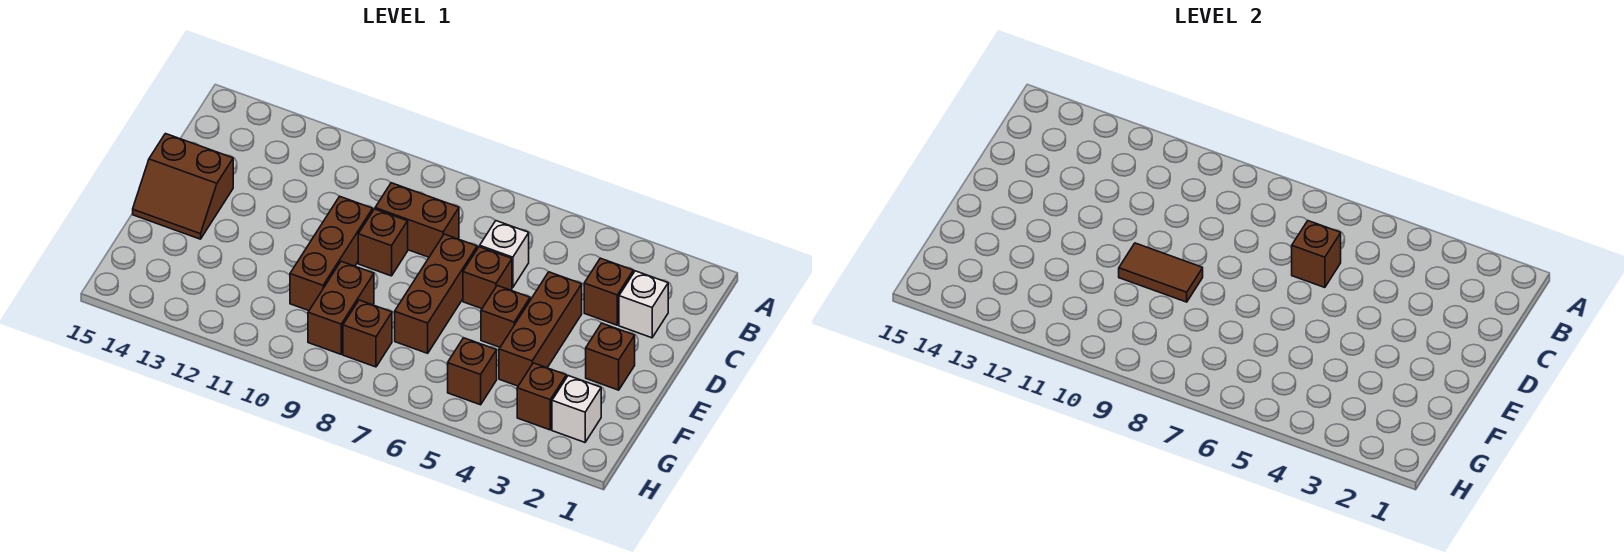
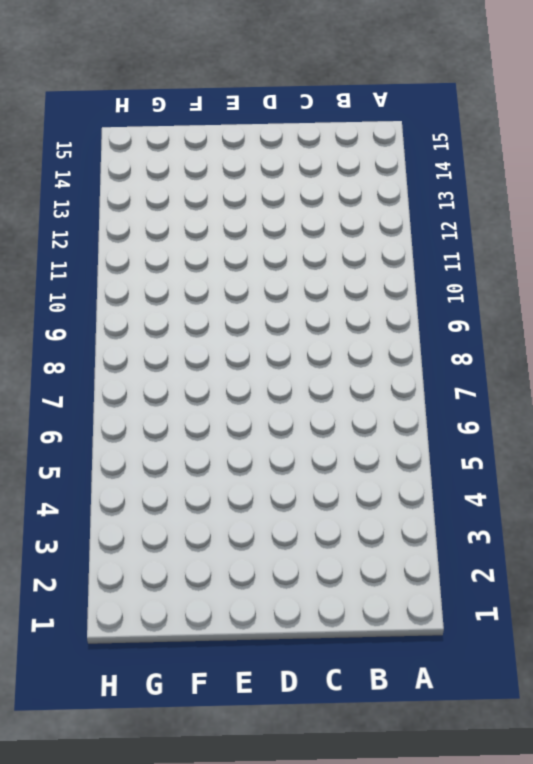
none -> white 1x1 brick [619,271,668,338]
none -> brown 1x1 brick [584,258,633,325]
none -> white 1x1 brick [480,221,529,288]

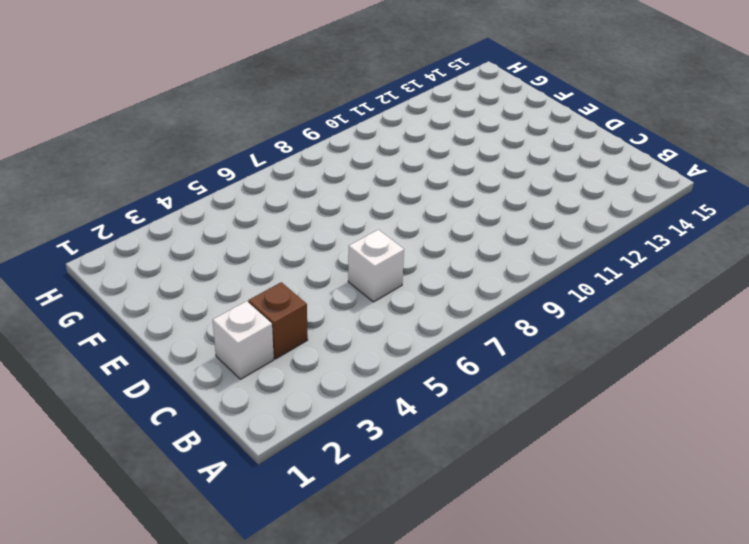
none -> brown 1x2 brick [375,183,459,257]
none -> brown 1x3 brick [499,272,582,386]
none -> brown 1x1 brick [463,247,512,309]

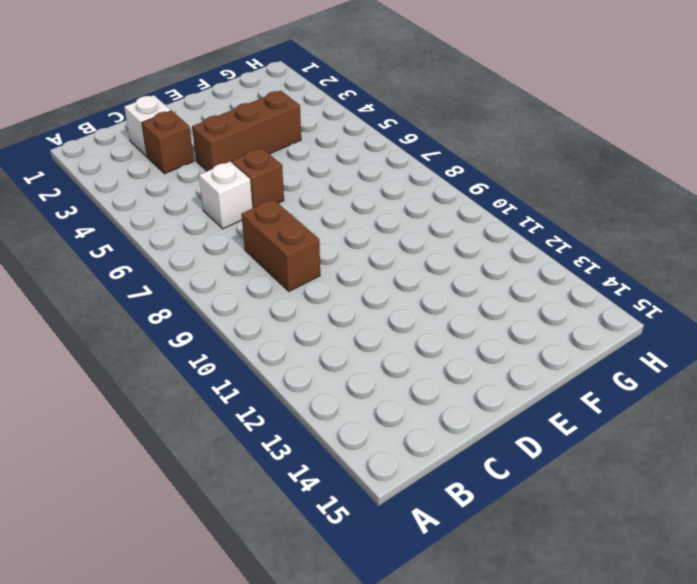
none -> brown 1x3 brick [395,234,477,353]
none -> brown 1x1 brick [358,209,408,276]
none -> brown 1x3 brick [290,196,373,311]

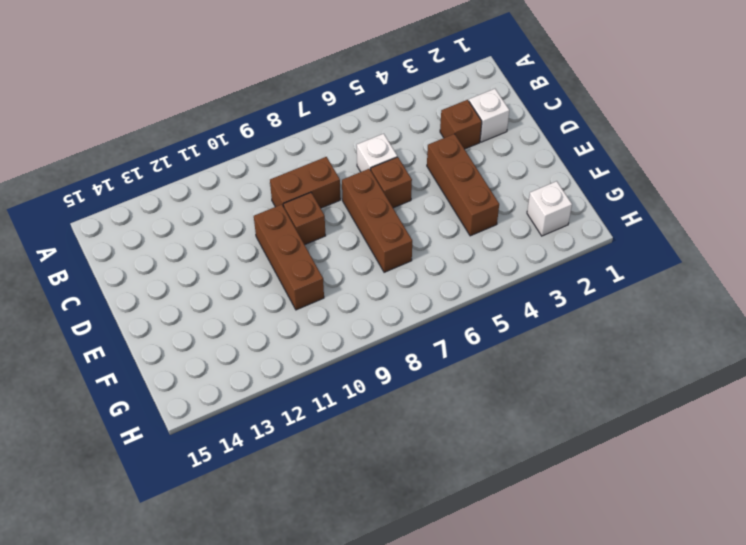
none -> brown 2x2 slope [133,134,233,239]
none -> brown 1x1 brick [586,323,635,390]
none -> brown 1x1 brick [481,286,530,347]

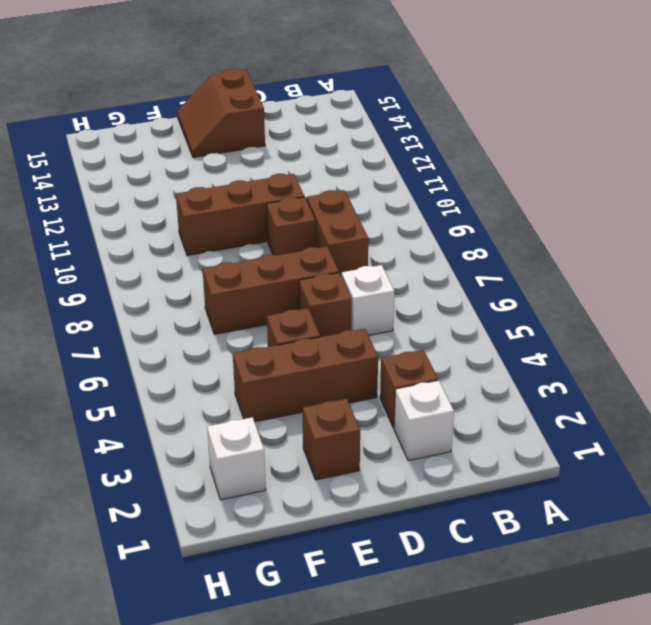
none -> brown 1x2 brick [308,261,374,354]
none -> brown 1x1 brick [517,363,566,430]
none -> brown 1x1 brick [448,338,497,405]

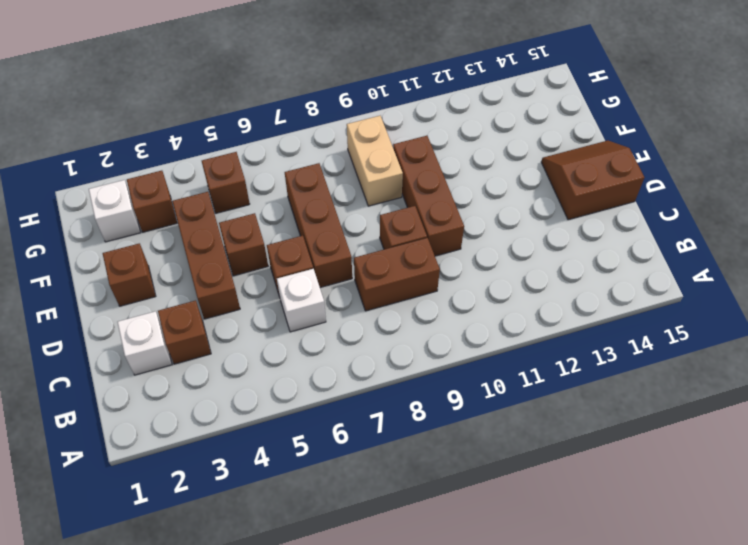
tan 1x2 brick [347,116,403,206] -> brown 1x2 brick [308,261,374,354]
none -> brown 1x1 brick [343,300,392,367]
none -> brown 1x1 brick [1292,221,1341,288]
none -> brown 1x2 tile [1119,243,1203,302]

